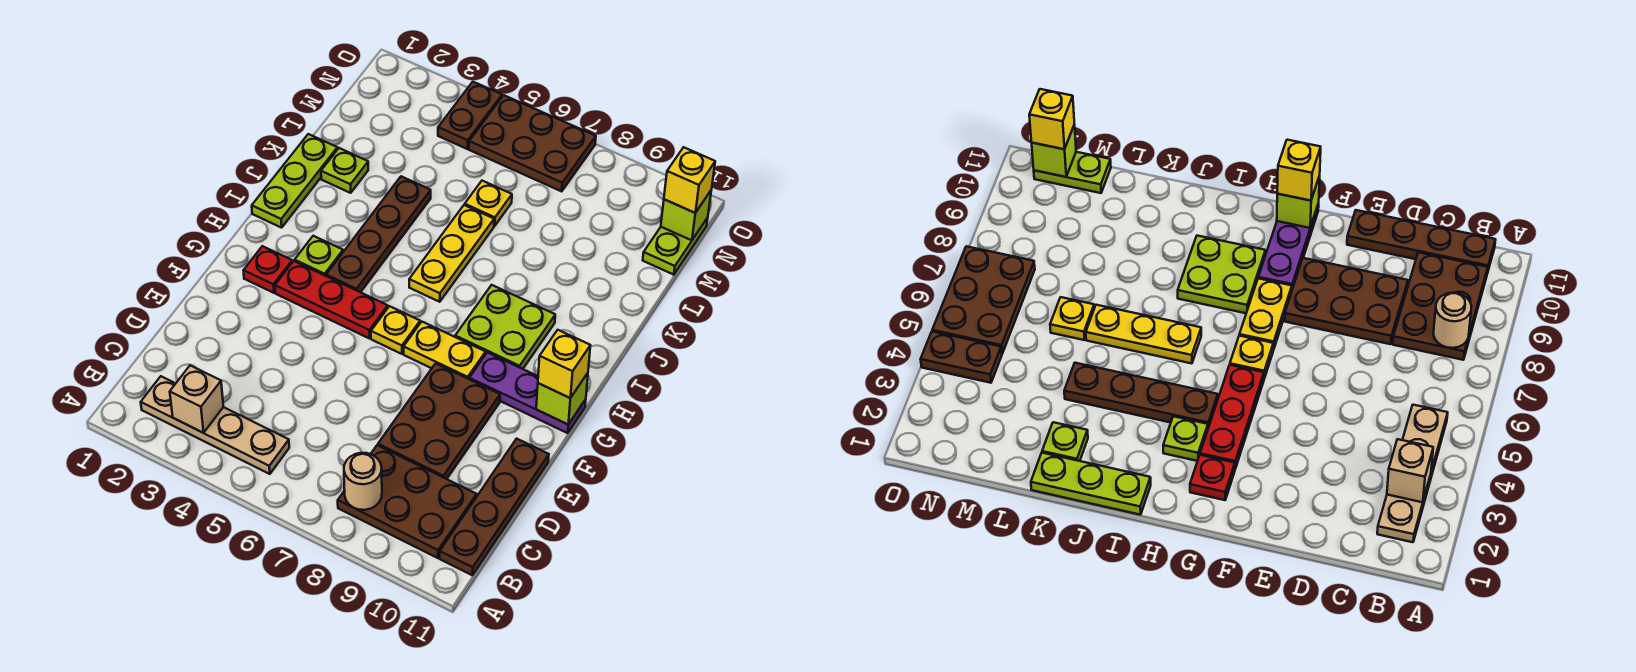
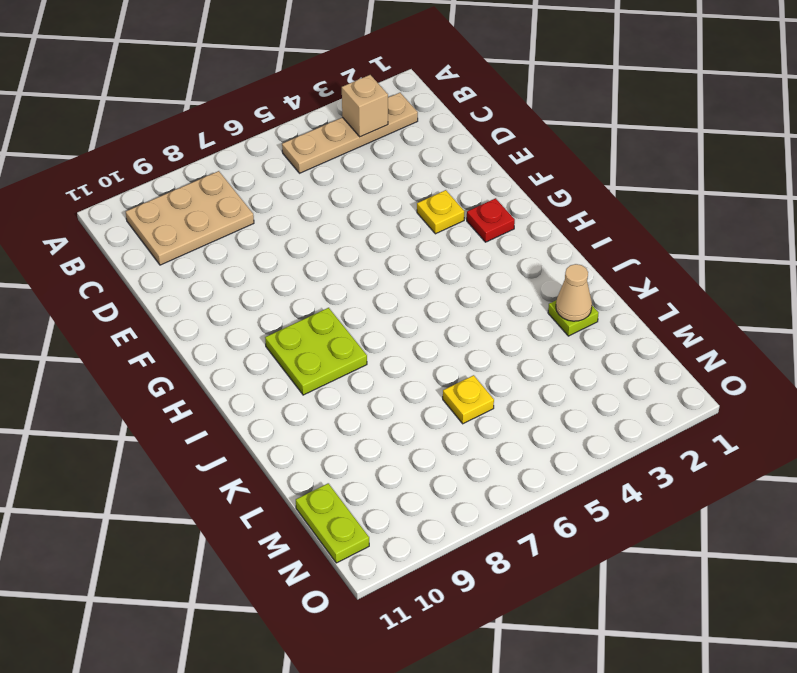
tan 2x3 plate [126,171,254,265] -> brown 2x3 plate [338,445,477,558]
yellow 1x1 plate [417,190,464,234] -> yellow 1x1 plate moved to [371,306,420,354]
tan 1x1 cone [556,264,592,321] -> none
none -> brown 1x4 plate [440,439,549,575]
none -> brown 2x3 plate [378,363,500,479]
none -> red 1x3 plate [275,261,388,339]

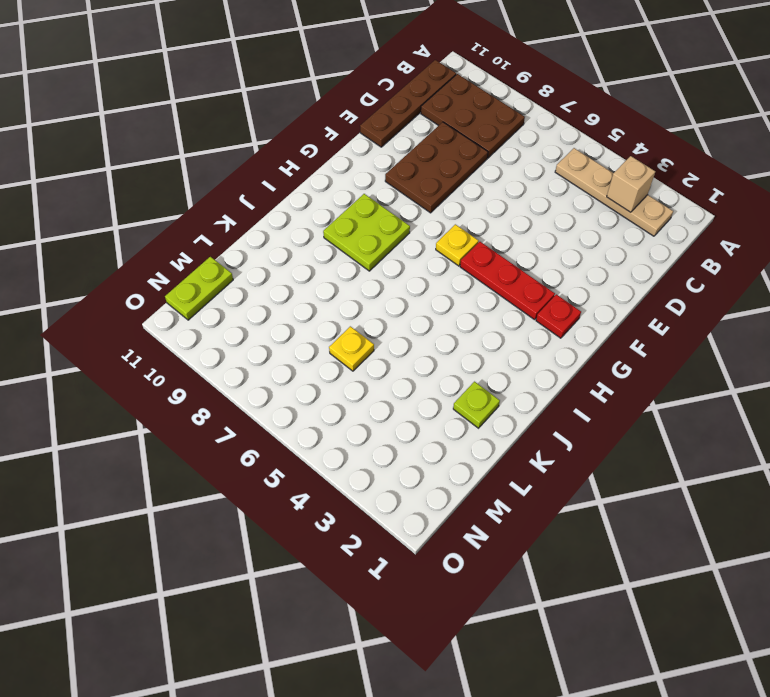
none -> yellow 1x2 plate [404,322,486,379]
none -> purple 1x3 plate [469,352,586,433]
none -> lime 1x1 plate [295,236,343,276]

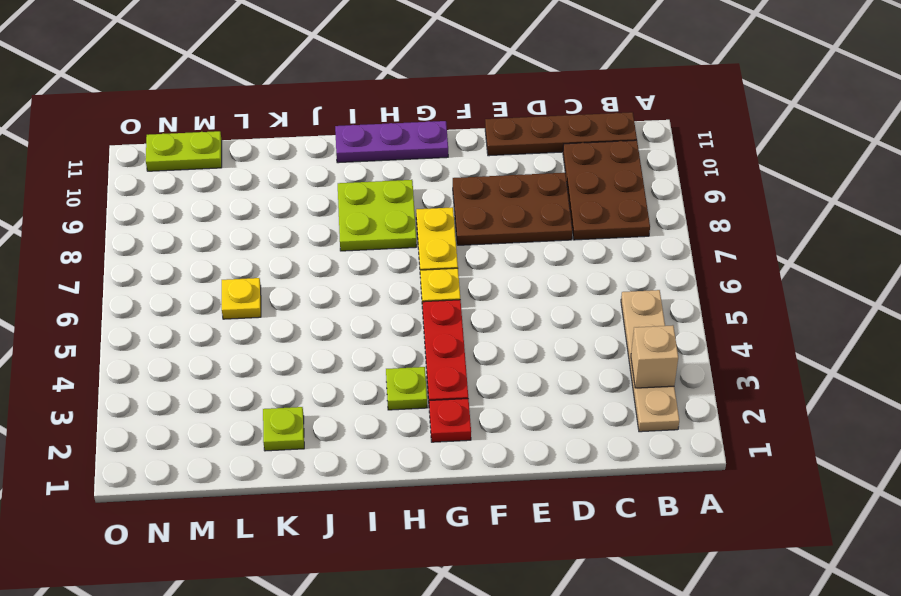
purple 1x3 plate [335,121,448,163] -> purple 1x3 plate turned to [469,352,586,433]
none -> brown 1x4 plate [326,176,431,292]
none -> lime 1x3 plate [252,134,337,228]
none -> yellow 1x3 plate [409,205,494,302]

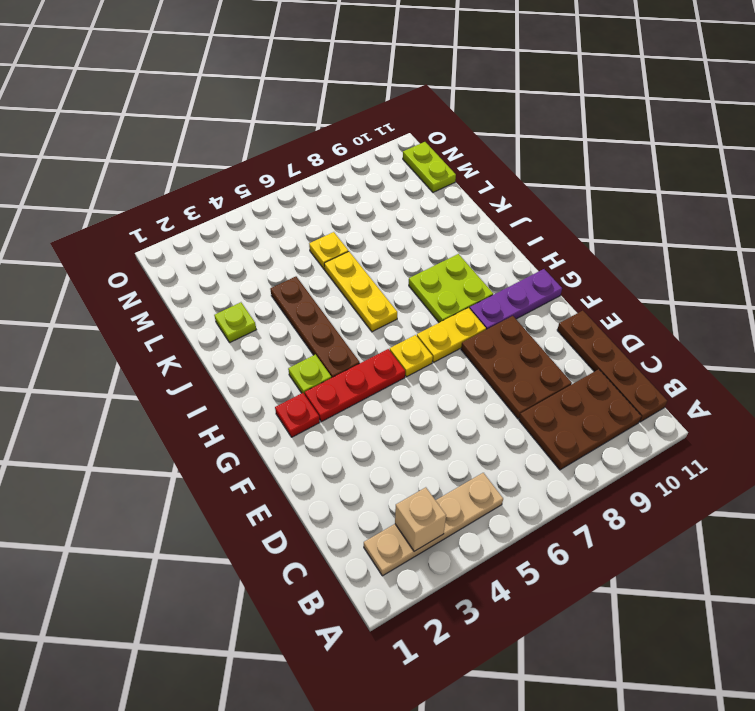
none -> lime 1x3 plate [252,134,337,228]
none -> brown 1x2 plate [438,82,502,149]
none -> brown 2x3 plate [469,95,596,191]

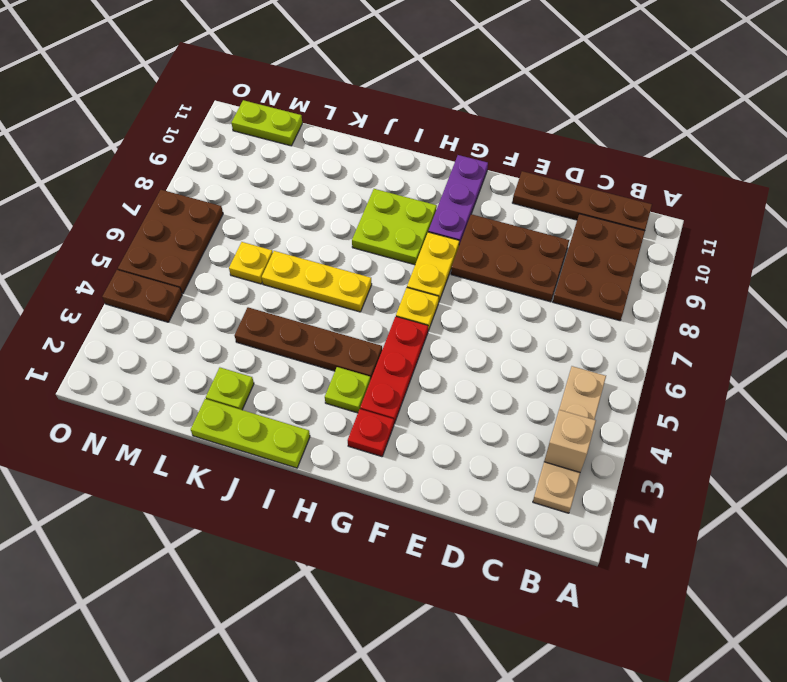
none -> tan 1x1 round brick [344,453,382,510]
none -> lime 1x1 brick [536,373,588,424]
none -> lime 1x1 brick [661,191,711,240]

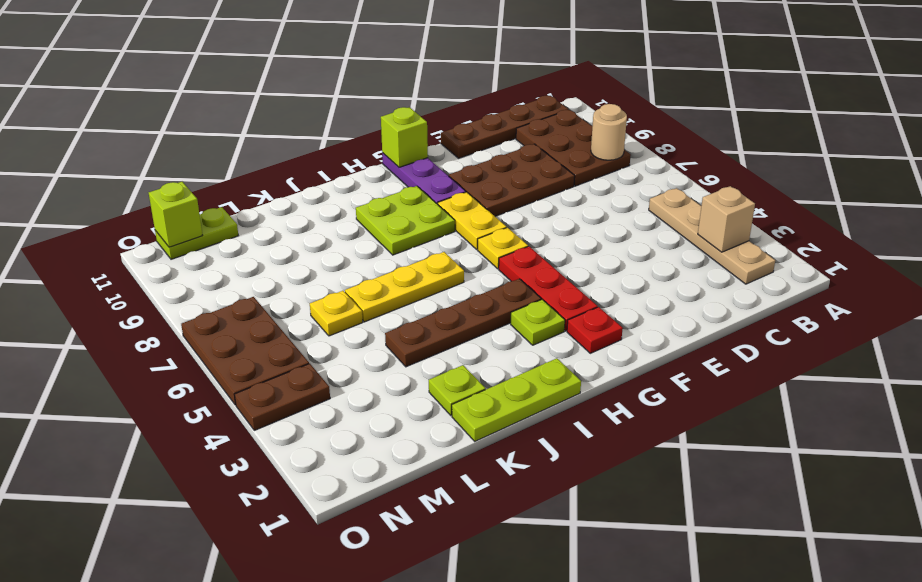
none -> yellow 1x1 brick [538,330,590,398]
none -> yellow 1x1 brick [664,147,715,213]

